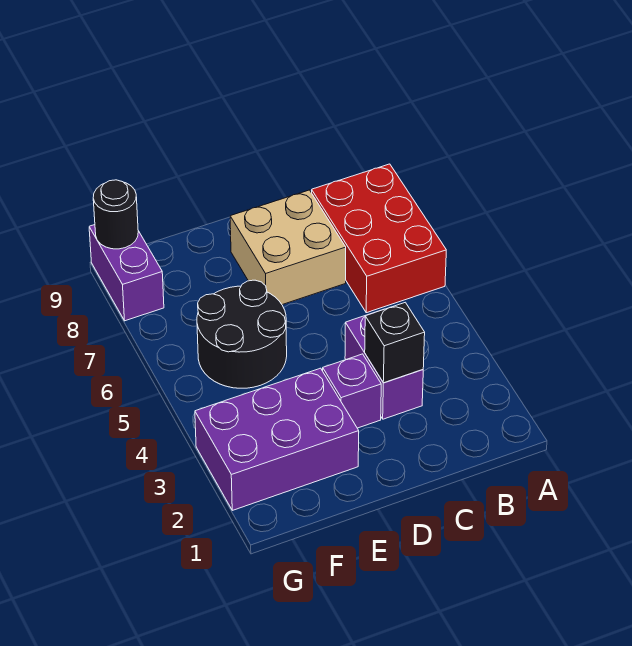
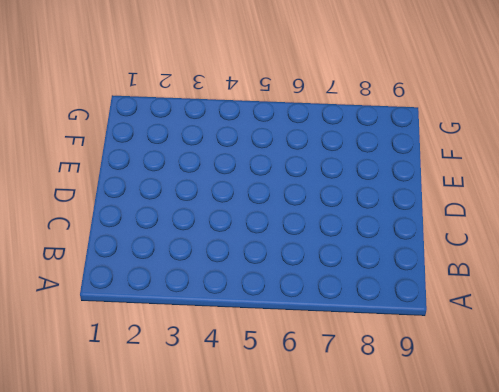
none -> red 2x3 brick [311,164,446,313]
none -> purple 1x2 brick [345,316,423,419]

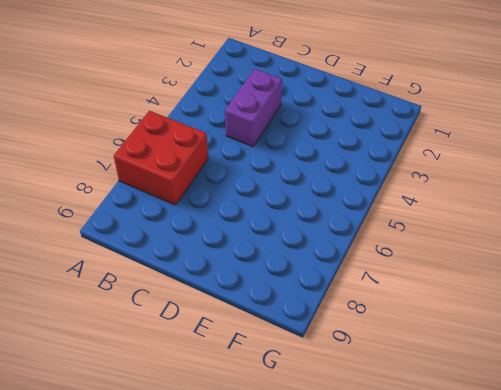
red 2x2 brick [114,111,208,205] -> red 2x3 brick [311,164,446,313]
none -> tan 2x2 brick [230,190,346,305]
none -> purple 1x1 brick [323,354,381,428]

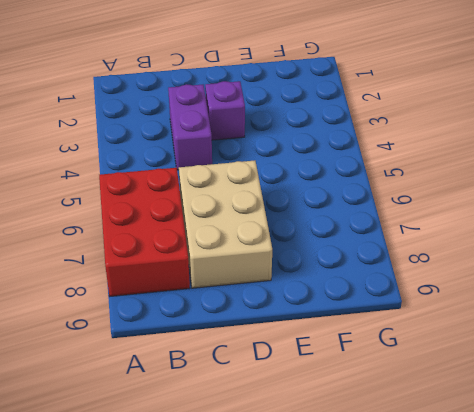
tan 2x3 brick [179,160,272,288] -> tan 2x2 brick [230,190,346,305]
none -> purple 2x3 brick [195,368,359,510]
none -> black 2x2 round brick [197,280,287,388]

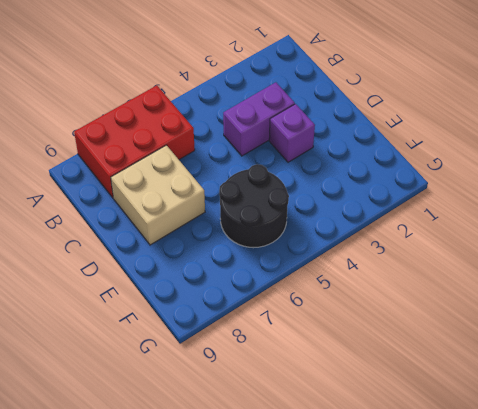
none -> purple 2x3 brick [195,368,359,510]
none -> purple 1x2 brick [89,225,164,321]

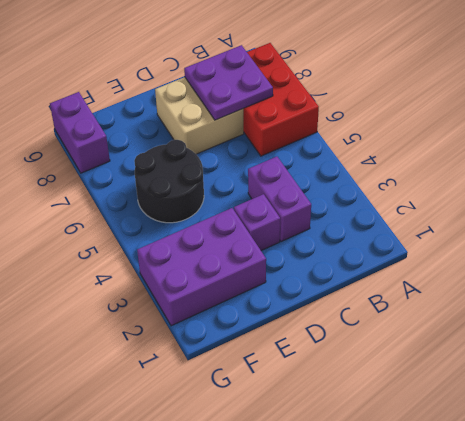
purple 2x2 plate [184,45,273,120] -> none
none -> black 1x1 brick [365,302,425,383]
none -> black 1x1 round brick [93,180,138,249]

